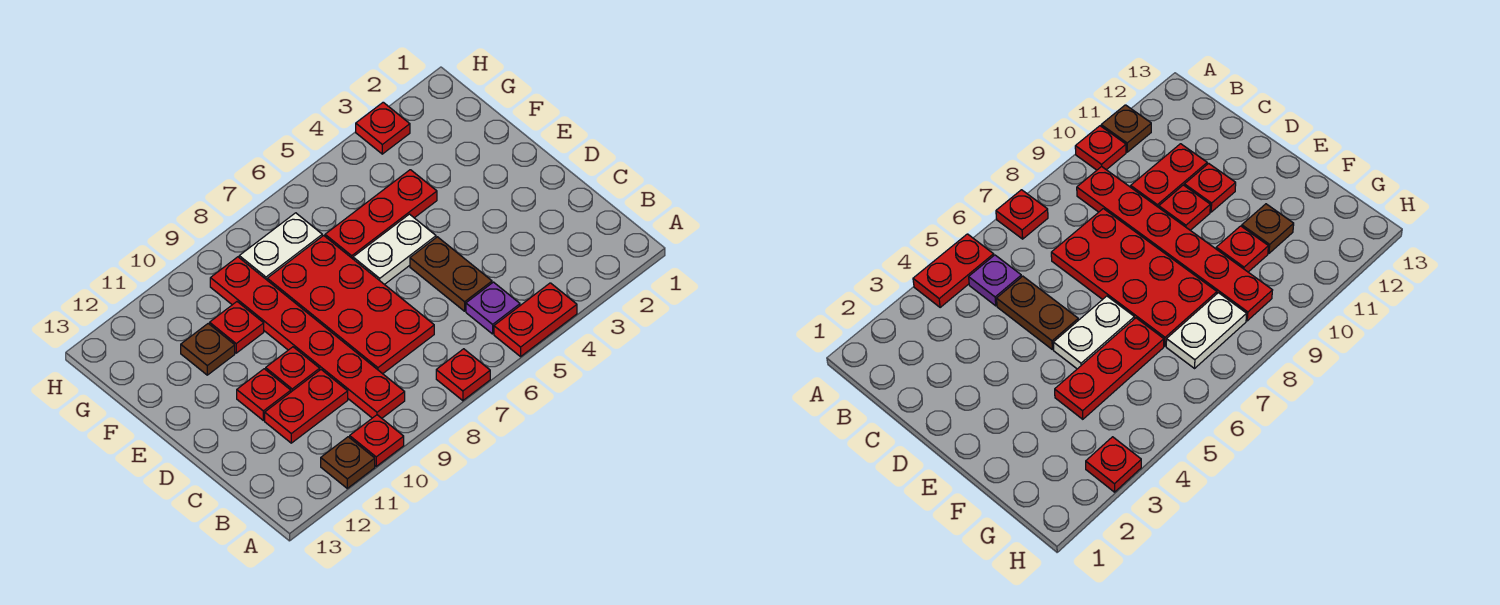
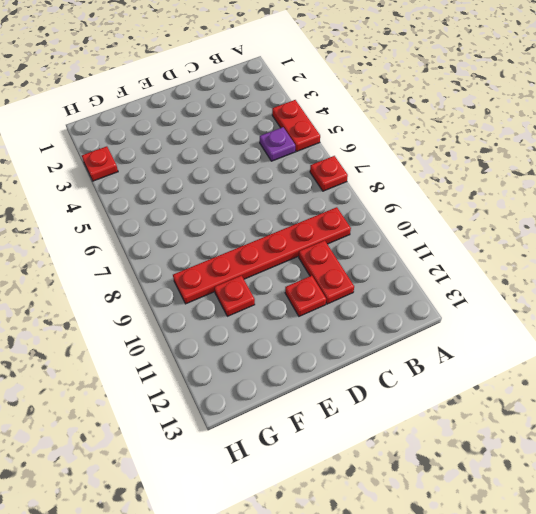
none -> red 1x1 plate [350,415,404,466]
none -> brown 1x1 plate [321,437,375,488]
none -> brown 1x2 plate [410,237,492,311]

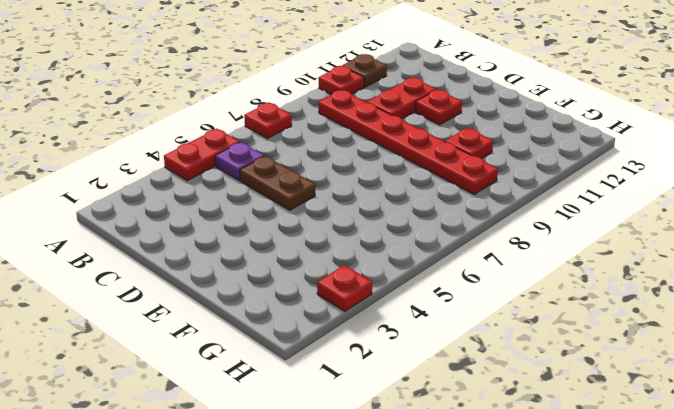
none -> red 2x4 plate [267,236,434,374]
none -> red 1x1 plate [266,347,320,392]
none -> white 1x2 plate [353,214,436,285]

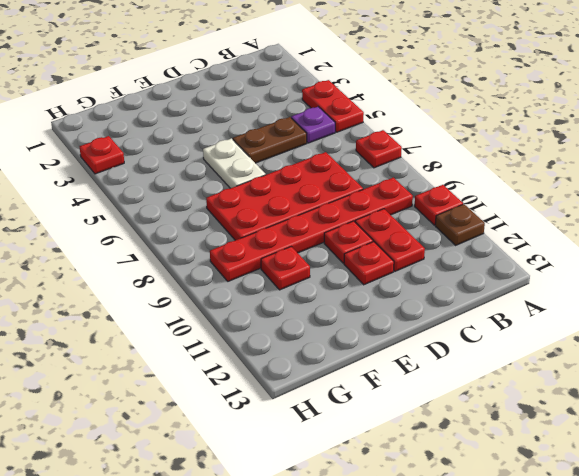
none -> red 1x3 plate [325,170,437,259]
none -> brown 1x1 plate [181,324,235,375]
none -> white 1x2 plate [239,213,322,280]

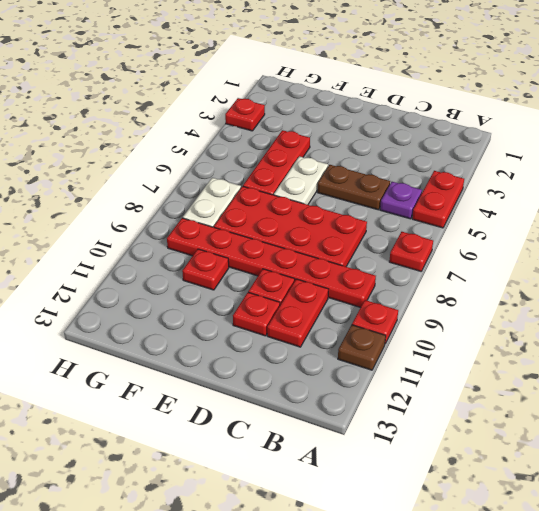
none -> brown 1x1 plate [181,324,235,375]

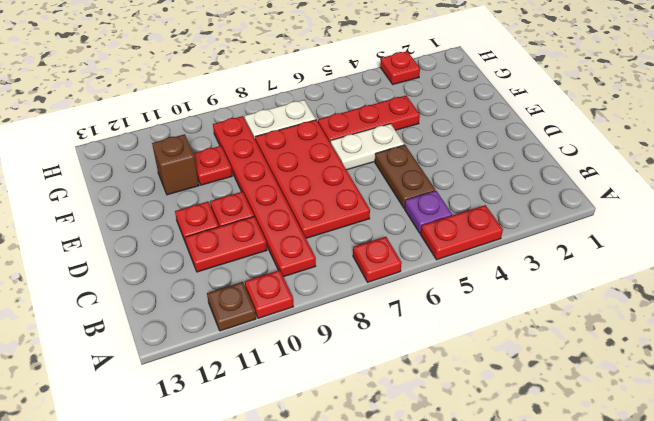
brown 1x1 brick [152,134,199,195] -> brown 1x1 plate [181,324,235,375]

